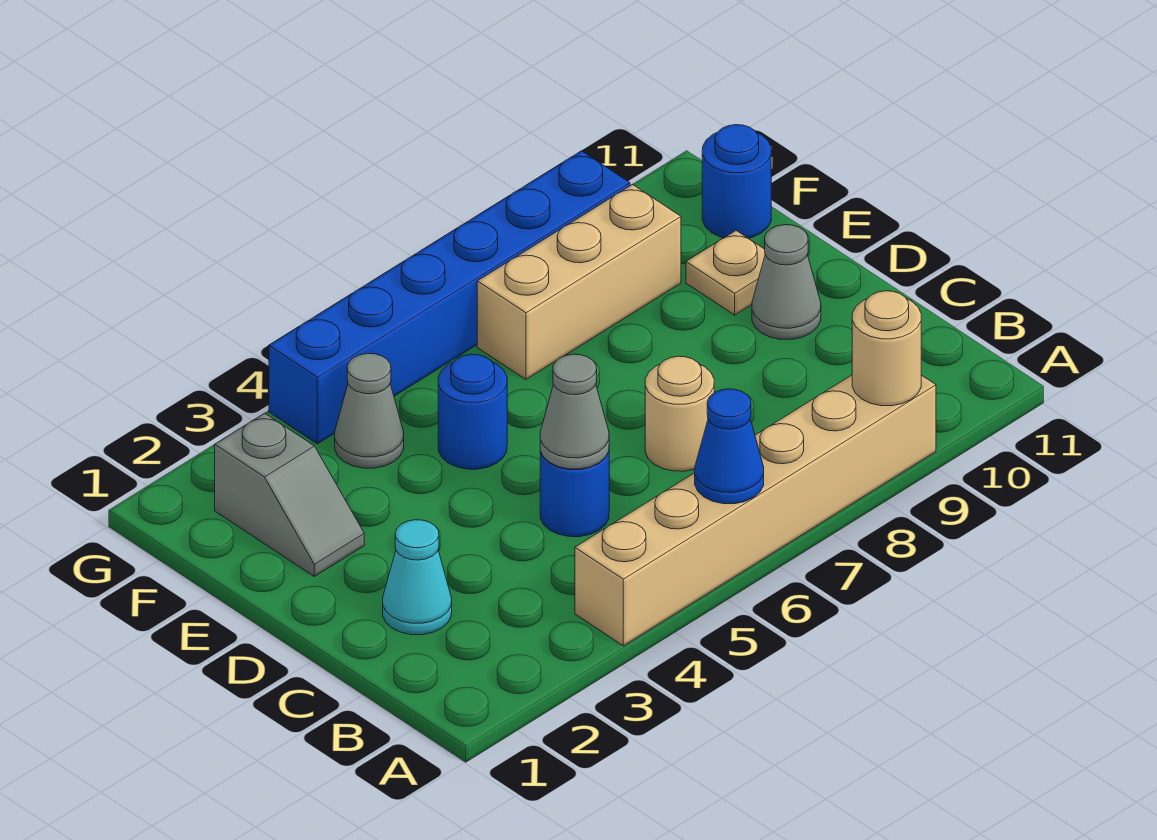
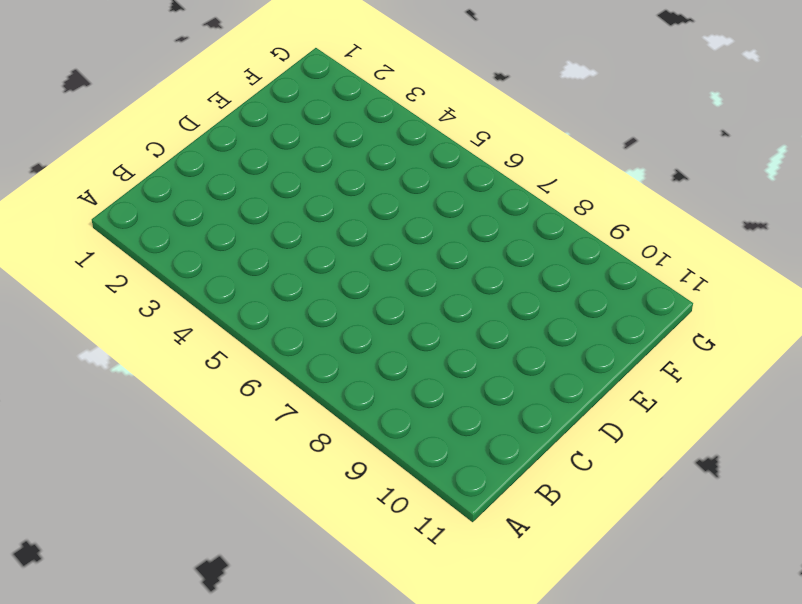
none -> tan 1x6 brick [575,375,936,646]
none -> cyan 1x1 cone [383,520,452,635]
none -> blue 1x1 round brick [540,451,609,537]

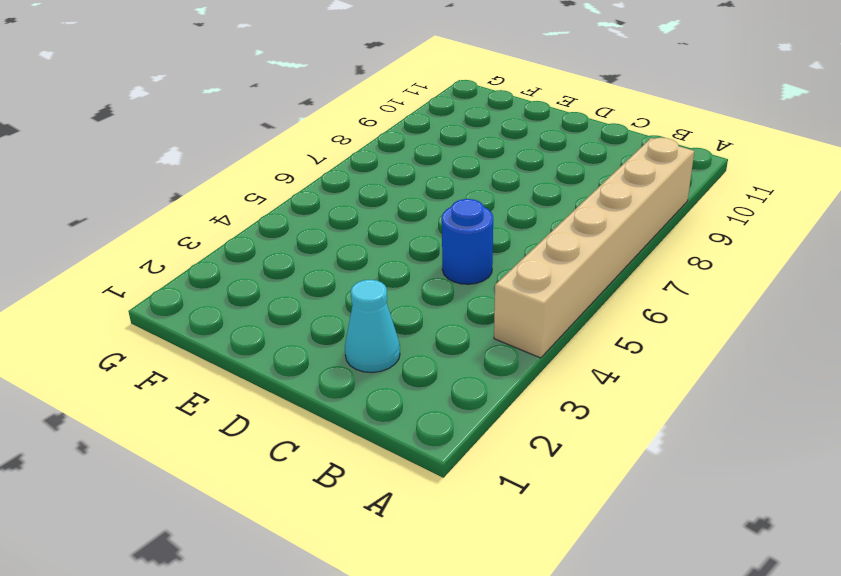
none -> tan 1x1 round brick [645,356,714,471]
none -> grey 1x1 cone [752,225,821,339]
none -> grey 1x2 slope [215,413,364,576]

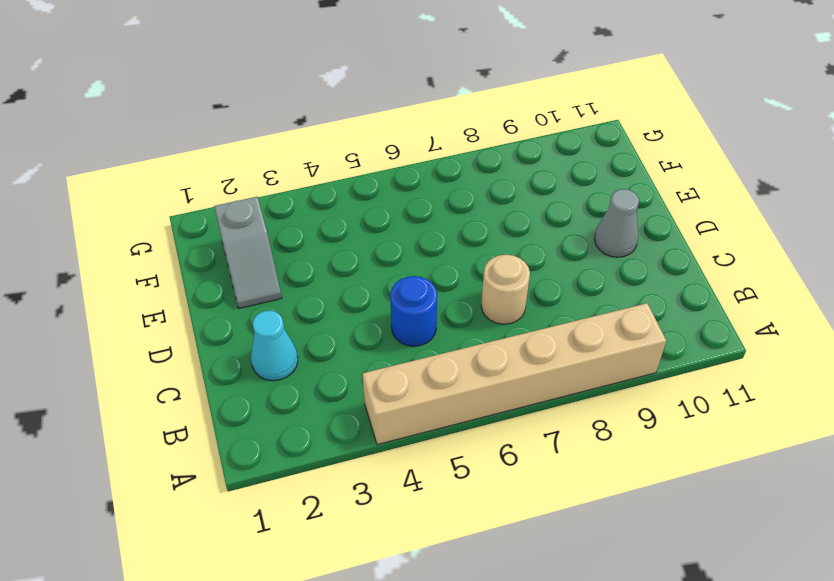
none -> blue 1x1 round brick [438,354,507,469]
none -> tan 1x1 plate [686,231,765,315]
none -> grey 1x1 cone [335,353,404,468]

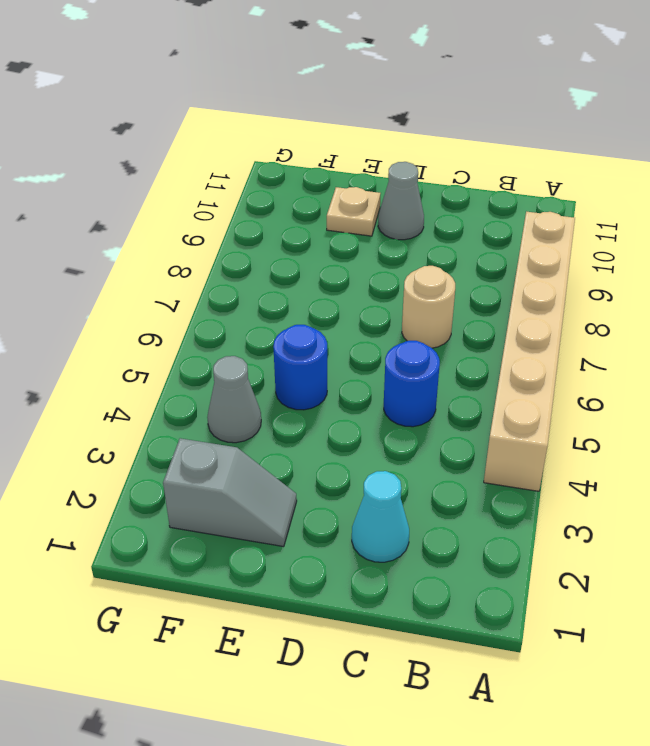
none -> tan 1x3 brick [477,184,681,379]
none -> blue 1x1 round brick [702,125,771,238]
none -> blue 1x6 brick [269,151,630,444]

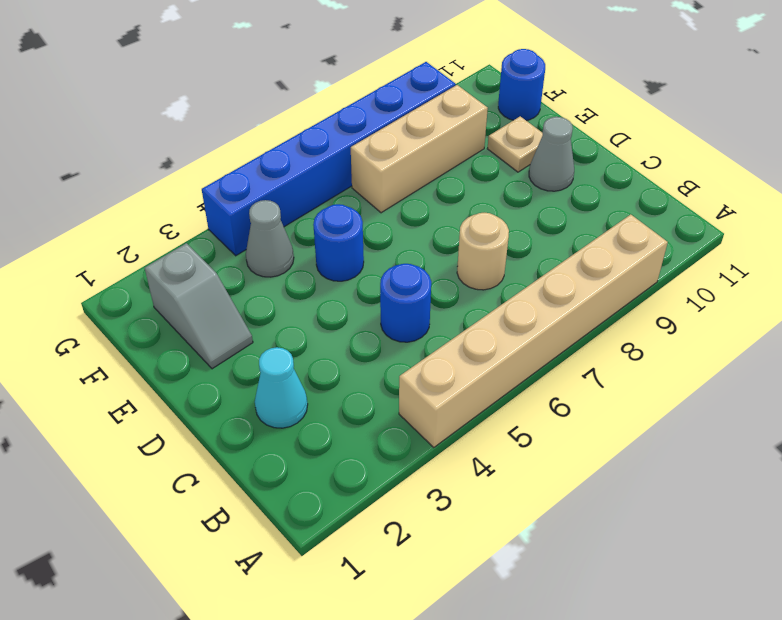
none -> blue 1x1 cone [695,389,764,504]
none -> tan 1x1 round brick [852,291,921,406]
none -> grey 1x1 cone [540,354,609,469]

